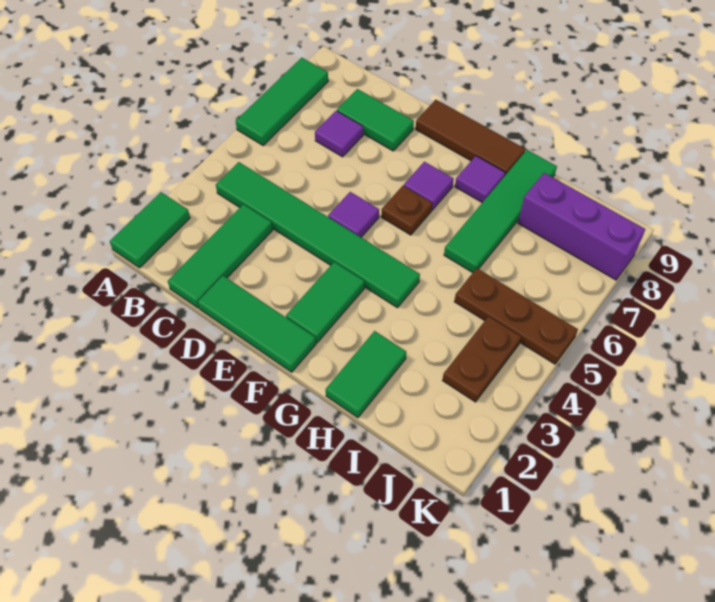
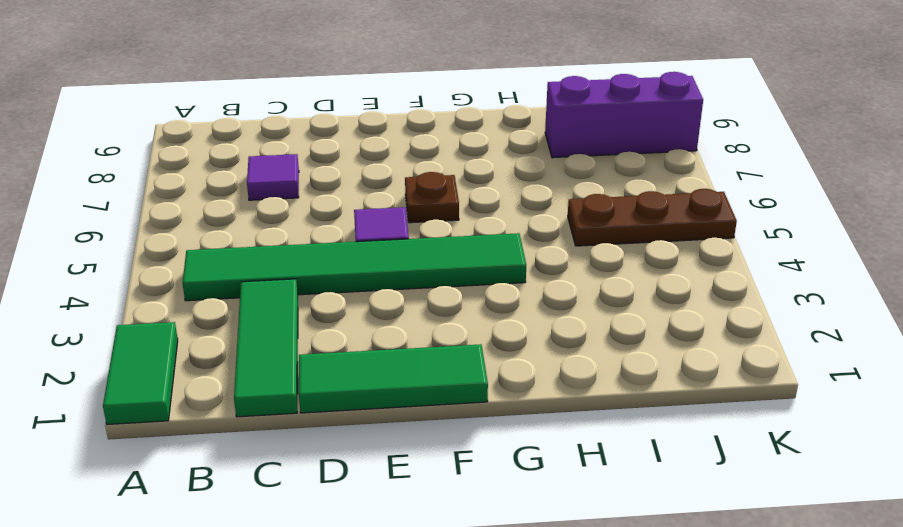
none -> green 1x3 tile [236,58,328,145]
none -> green 1x2 tile [337,89,414,151]
none -> brown 1x3 tile [416,100,525,175]

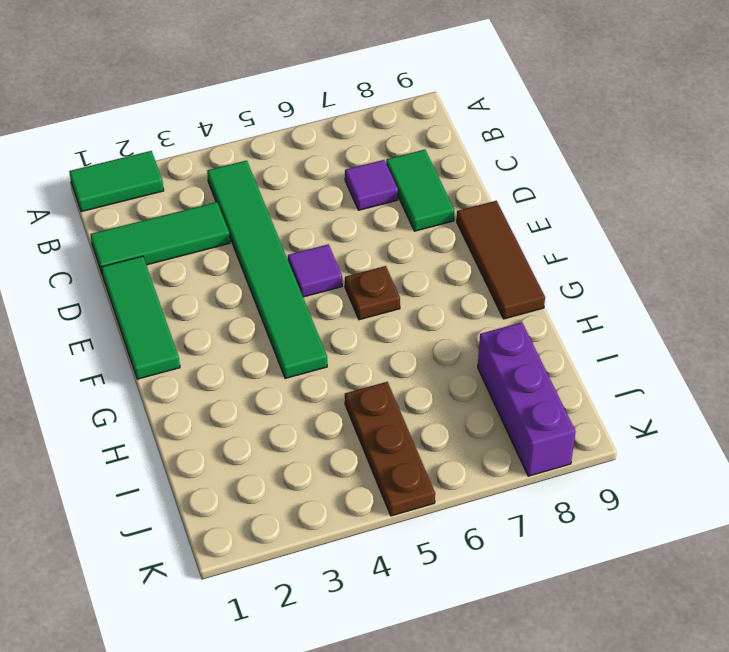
none -> green 1x3 tile [236,58,328,145]
none -> green 1x2 tile [286,262,364,343]
none -> purple 1x1 tile [404,162,454,210]

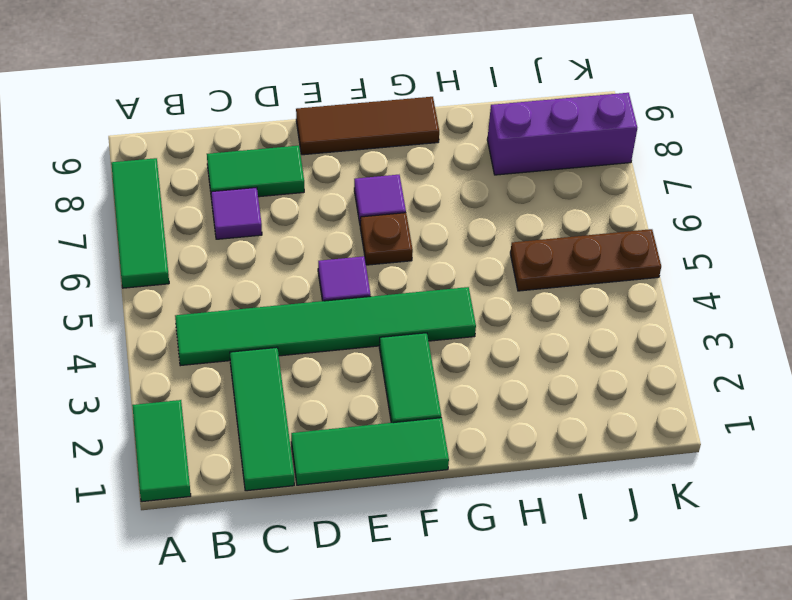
none -> purple 1x1 tile [455,156,505,202]
none -> green 1x2 tile [326,331,406,418]
none -> green 1x4 tile [444,150,557,273]

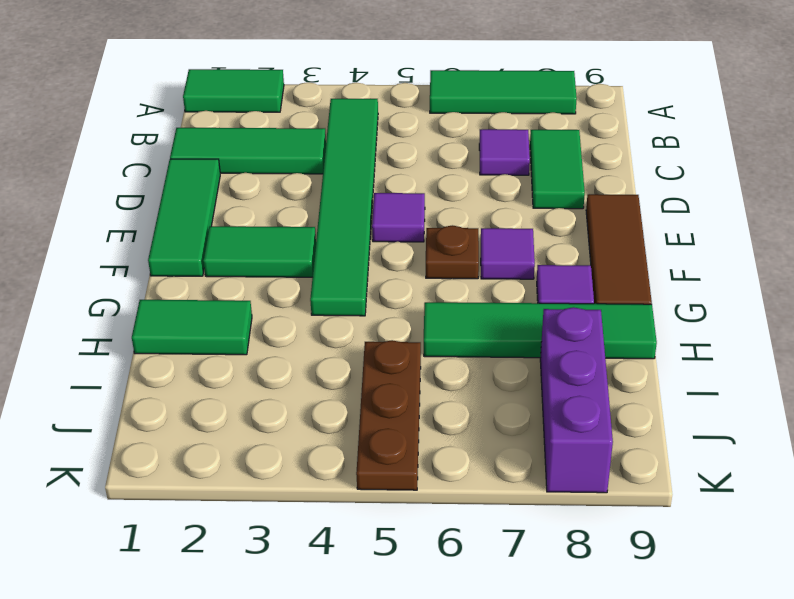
none -> brown 1x2 plate [443,316,521,402]

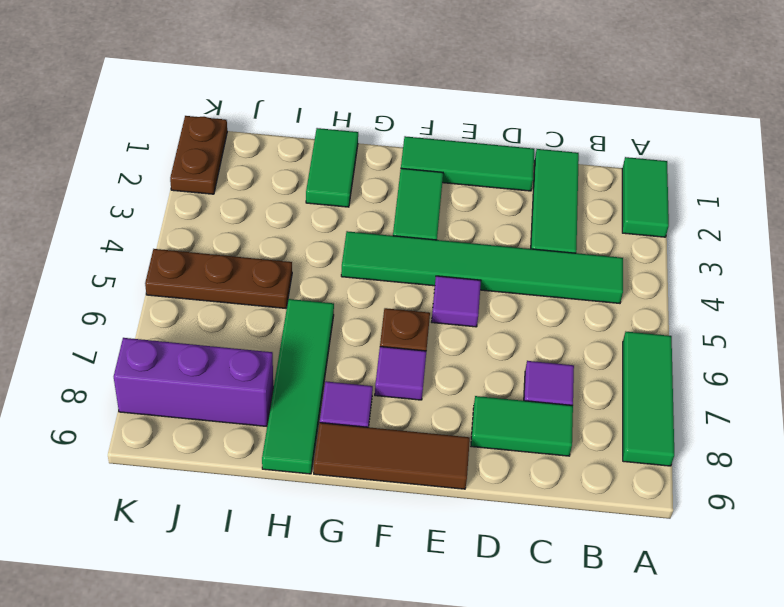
brown 1x2 plate [170,116,227,194] -> brown 1x2 plate moved to [443,316,521,402]

